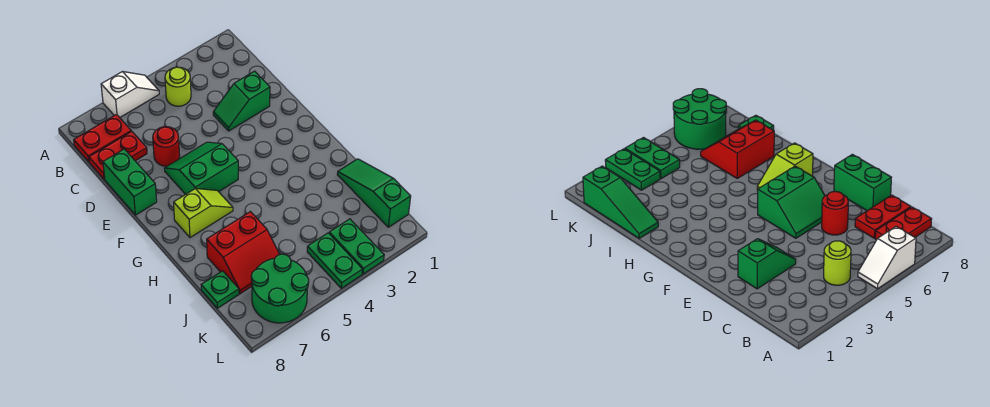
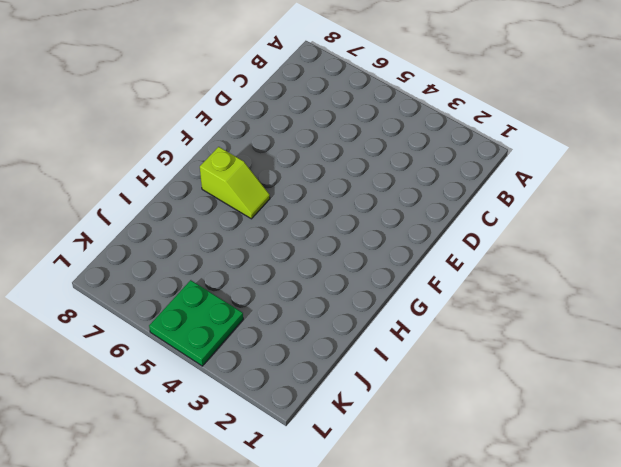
green 2x2 plate [149,280,243,366] -> green 1x2 plate [307,233,363,288]
none -> white 1x2 slope [101,72,159,118]
none -> lime 1x1 round brick [165,67,191,106]
none -> red 1x2 plate [74,115,131,162]

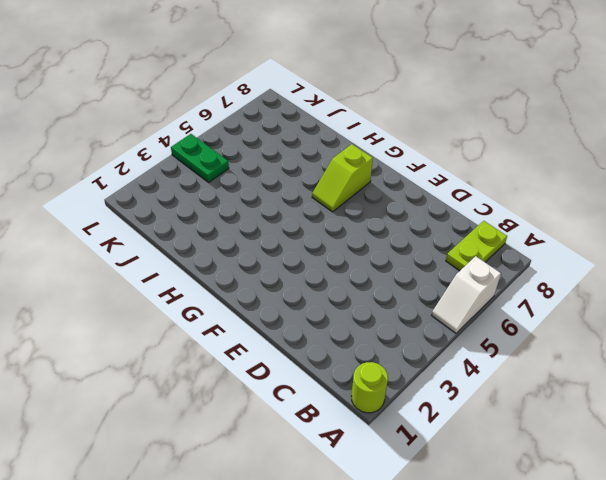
lime 1x1 round brick [351,362,388,413] -> lime 1x1 round brick moved to [165,67,191,106]
lime 1x2 plate [446,221,507,271] -> red 1x2 plate [74,115,131,162]
none -> red 1x2 plate [89,131,147,179]
none -> green 1x2 slope [213,71,270,131]
none -> red 1x1 round brick [153,127,180,166]

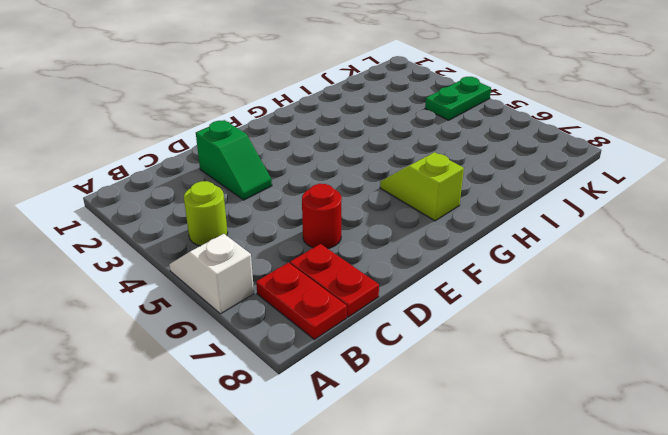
none -> green 1x2 brick [103,149,157,215]
none -> green 2x2 slope [164,142,238,194]
none -> green 1x3 slope [337,159,411,227]

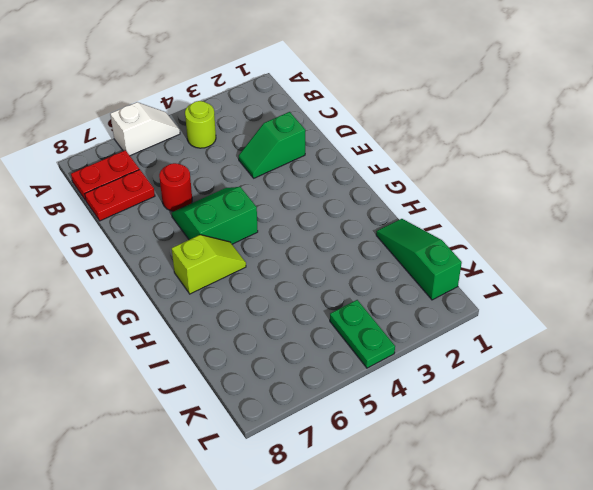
none -> green 1x2 brick [103,149,157,215]
none -> red 2x2 slope [207,212,280,294]
none -> green 1x1 plate [201,271,239,308]

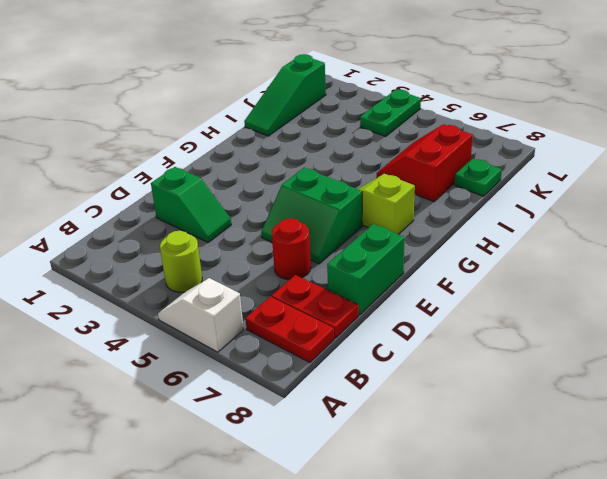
red 2x2 slope [377,124,473,202] -> red 2x2 slope turned to [207,212,280,294]
none -> green 1x2 plate [329,219,384,274]
none -> green 2x2 round brick [251,254,309,323]

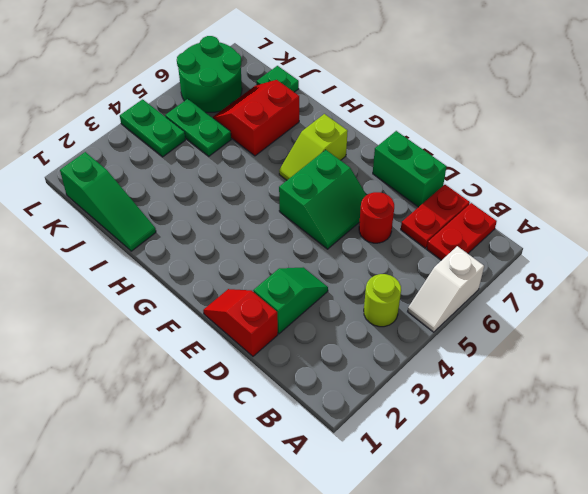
red 1x2 slope [203,289,278,356] -> none
green 1x2 plate [165,99,231,156] -> green 1x2 plate moved to [329,219,384,274]

